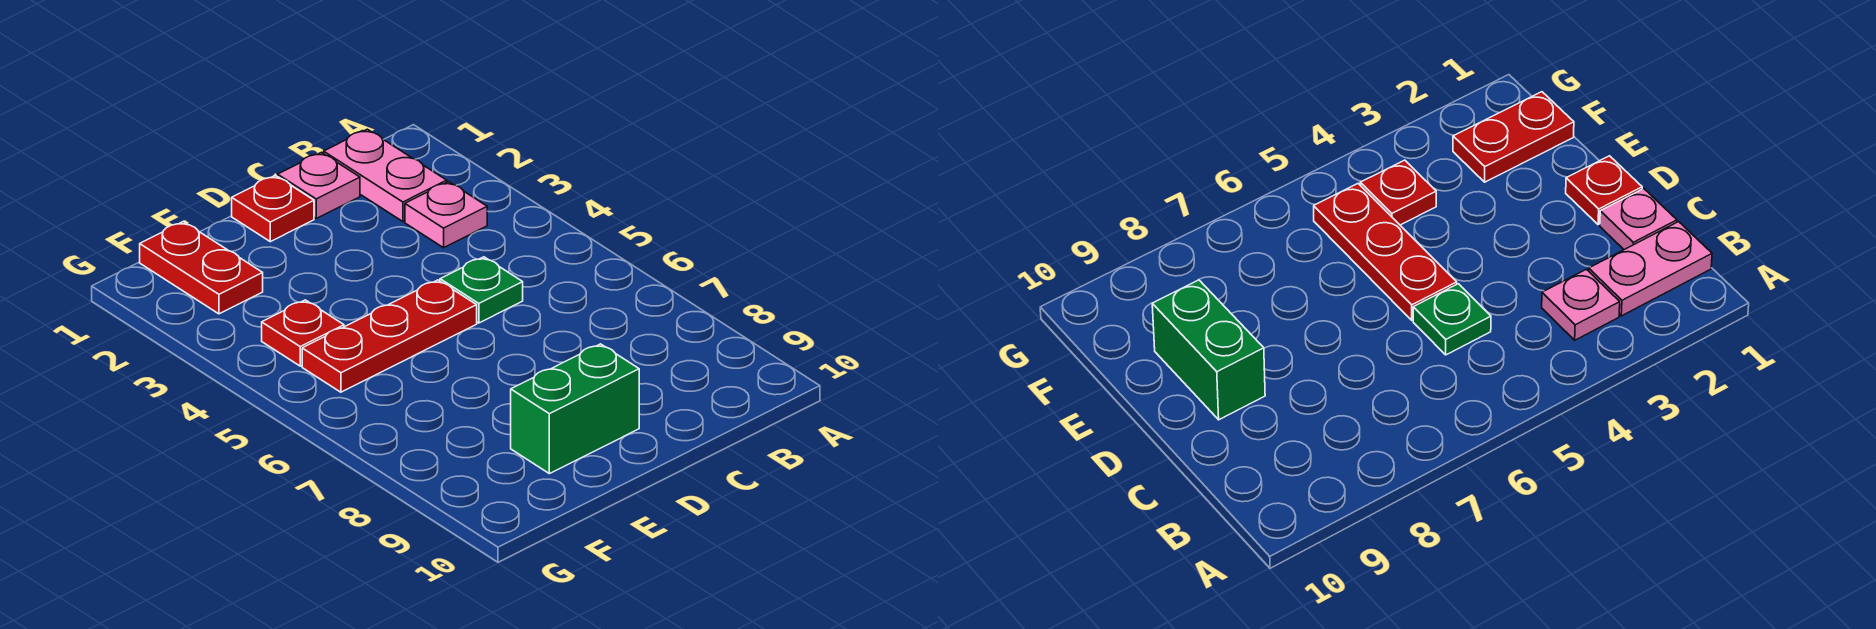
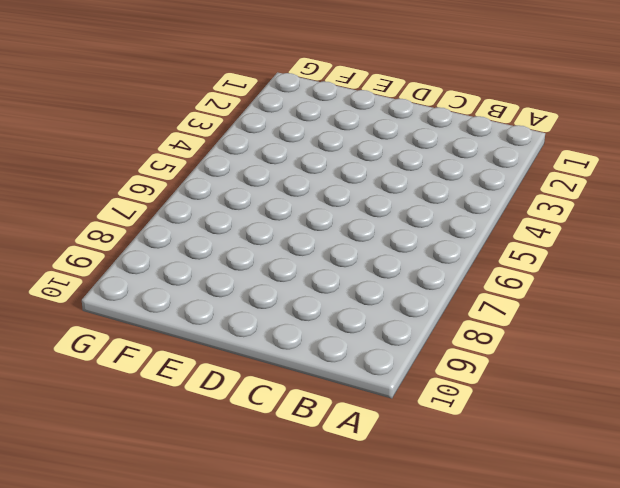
none -> pink 1x2 plate [324,129,447,221]
none -> pink 1x1 plate [405,182,487,248]

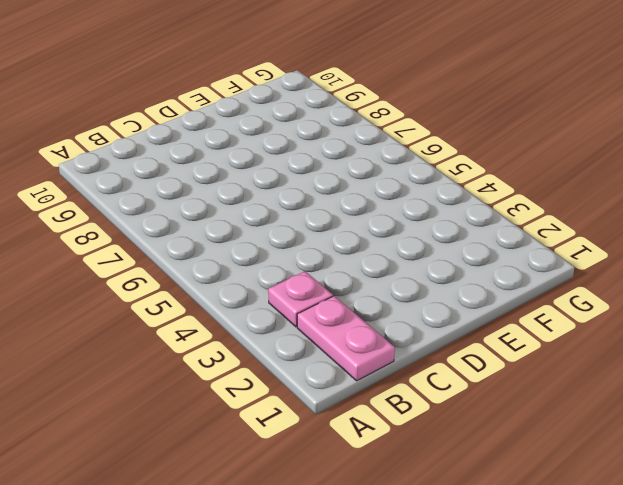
none -> pink 1x1 plate [278,152,360,218]
none -> green 1x1 plate [440,257,523,323]

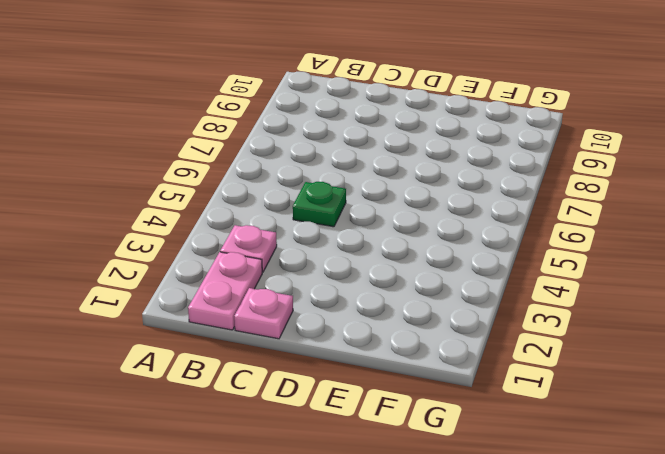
none -> red 1x1 plate [232,175,314,242]
none -> red 1x3 plate [302,280,477,392]

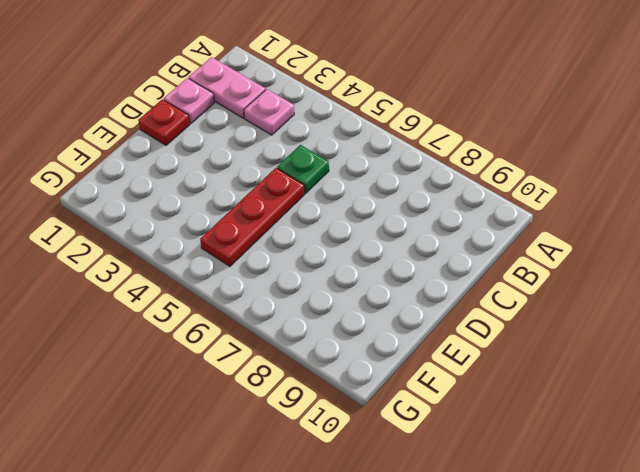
none -> green 1x2 brick [511,344,639,474]
none -> red 1x2 plate [140,222,263,314]

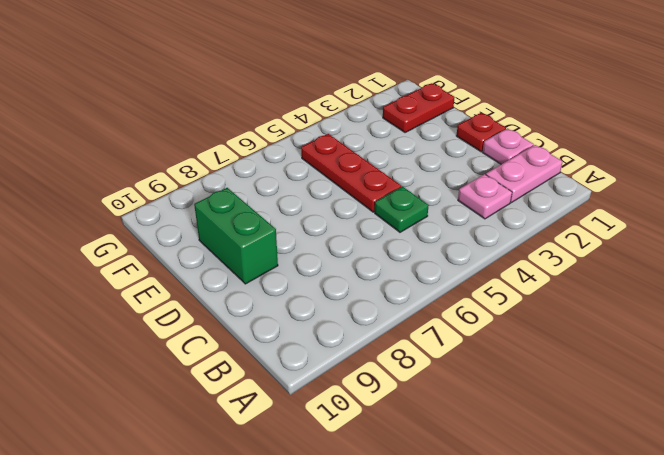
none -> red 1x1 plate [262,300,344,366]

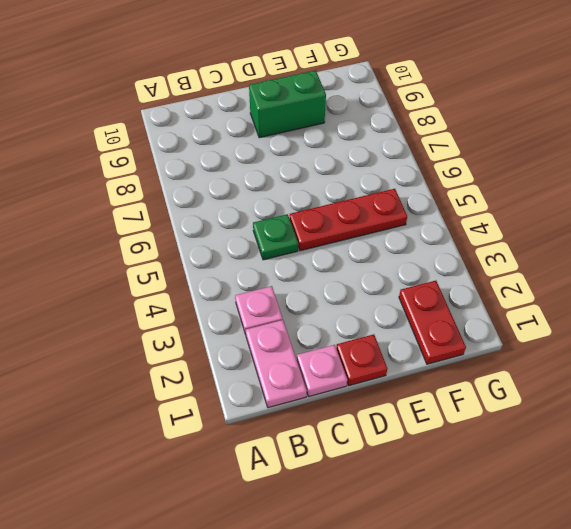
none -> red 1x1 plate [262,300,344,366]

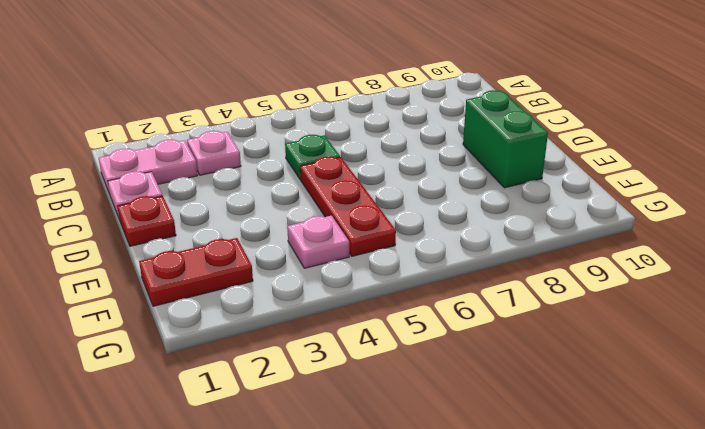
pink 1x1 plate [287,216,349,268] -> red 1x1 plate [262,300,344,366]

